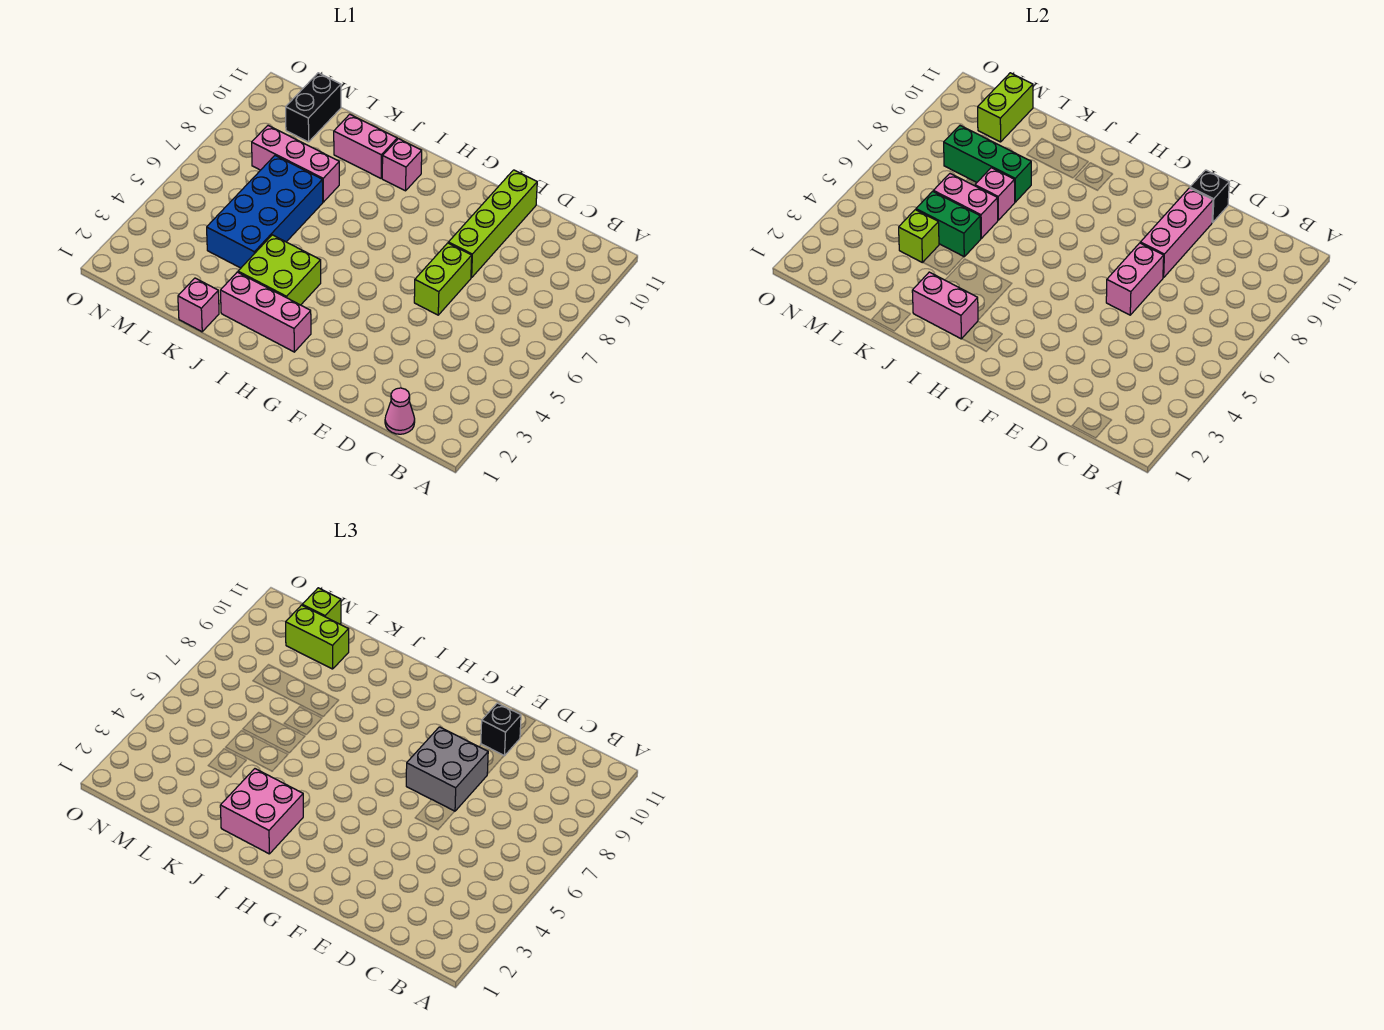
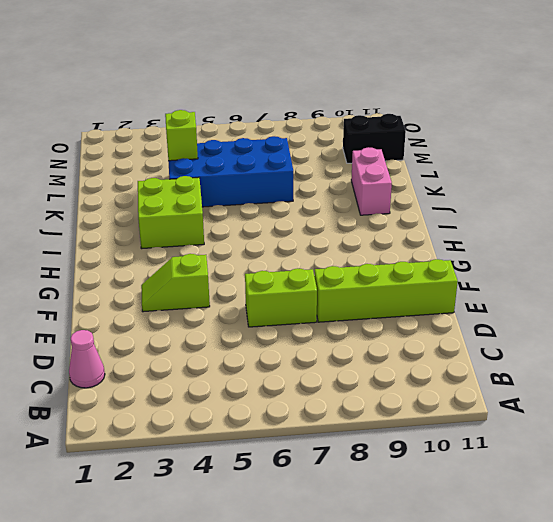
lime 1x2 slope [141,254,210,312] -> none
none -> pink 1x3 brick [220,272,311,352]
none -> pink 1x1 brick [382,139,422,191]
none -> pink 1x1 brick [178,278,219,332]

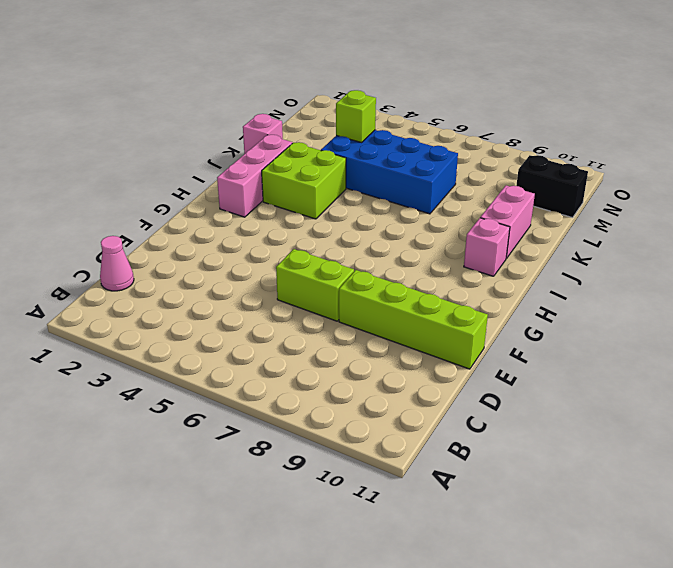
none -> pink 1x3 brick [252,126,339,202]
none -> pink 1x2 brick [1106,243,1164,315]
none -> pink 1x3 brick [1140,188,1213,278]

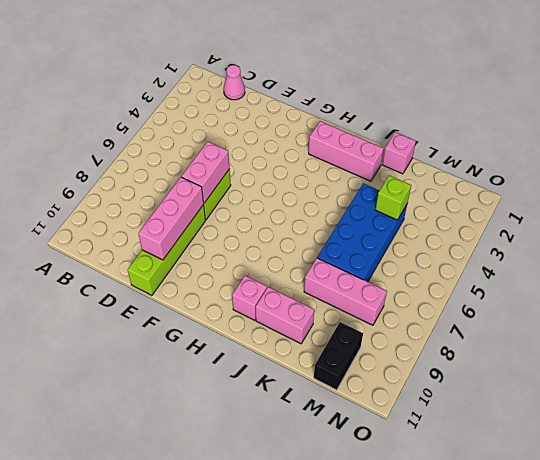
none -> lime 2x2 brick [238,235,321,305]
none -> black 1x1 brick [1190,170,1229,223]
none -> pink 1x2 brick [912,272,978,339]

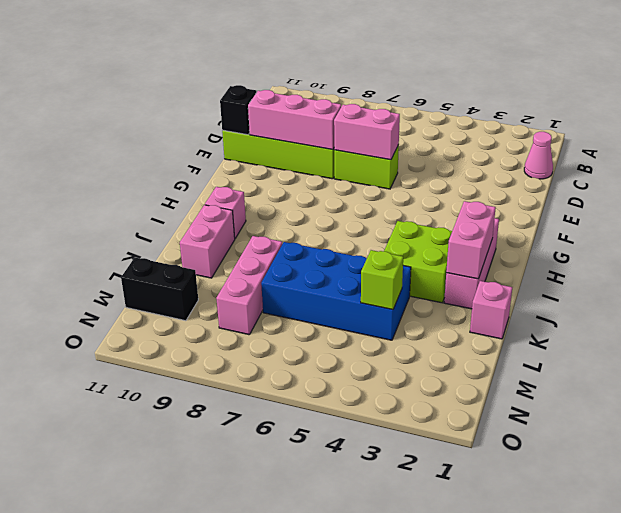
none -> green 1x2 brick [916,191,981,257]
none -> pink 1x2 brick [933,174,998,238]
none -> pink 1x1 brick [975,168,1015,220]

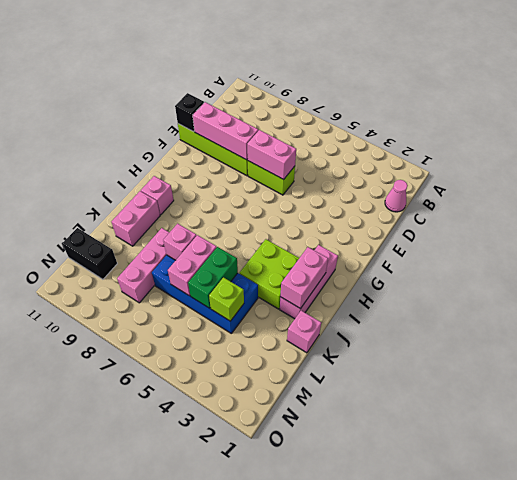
none -> green 1x3 brick [944,126,1031,202]
none -> lime 1x2 brick [978,73,1033,142]
none -> grey 2x2 brick [406,727,488,811]

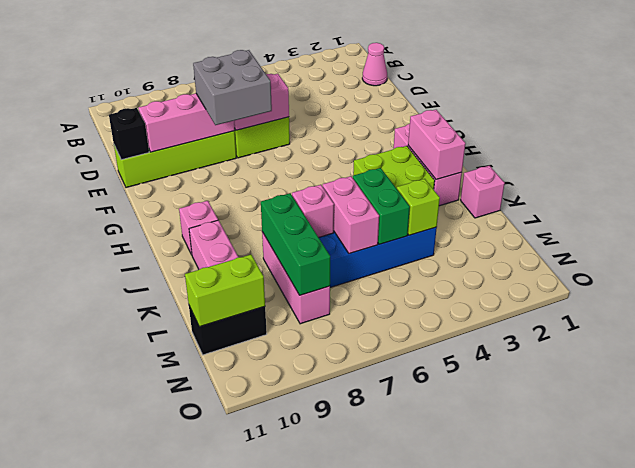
none -> black 1x1 brick [481,703,521,756]
none -> pink 2x2 brick [220,769,303,854]
none -> lime 1x2 brick [286,605,349,669]

